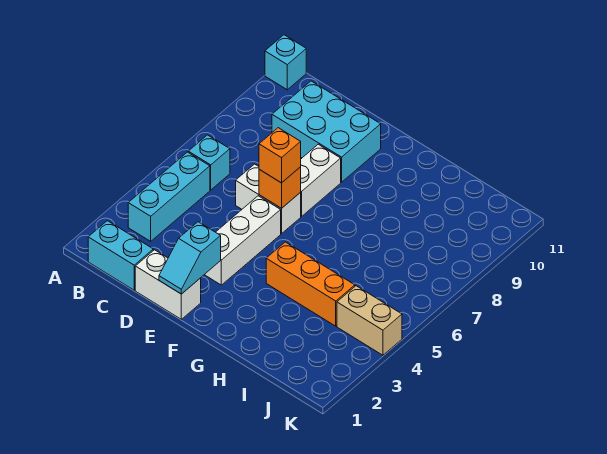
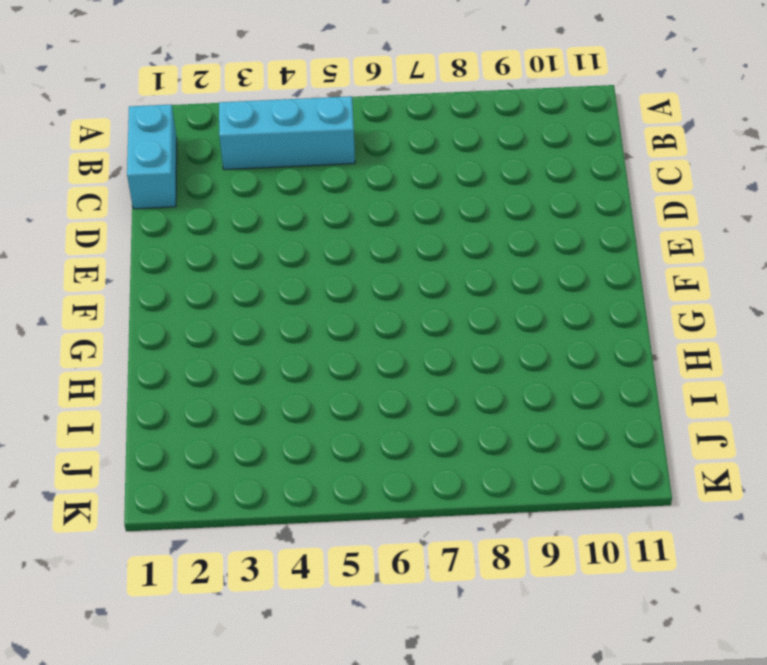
none -> cyan 1x1 brick [265,35,306,90]
none -> cyan 1x1 brick [188,135,230,190]
none -> cyan 2x3 brick [272,81,381,182]

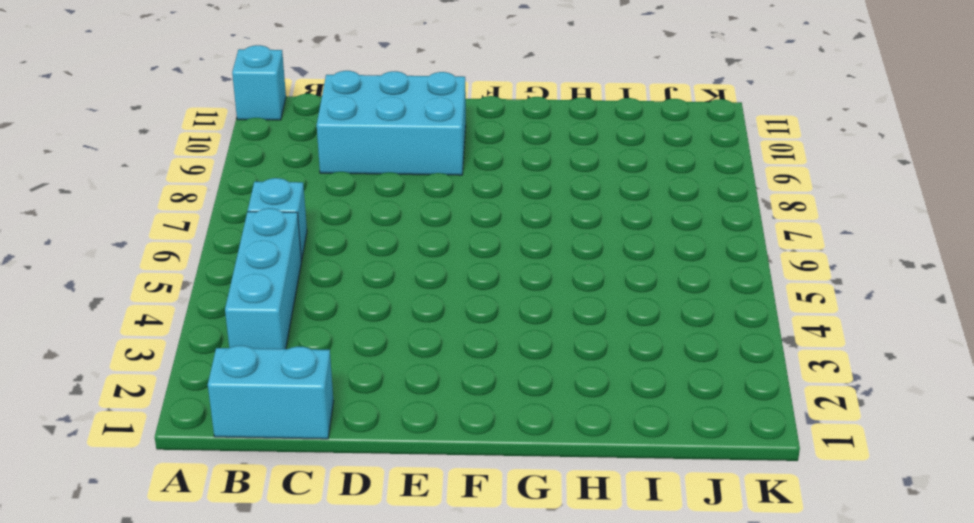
none -> white 1x2 brick [135,250,201,319]
none -> white 1x2 brick [236,164,301,234]
none -> white 1x3 brick [204,196,281,285]

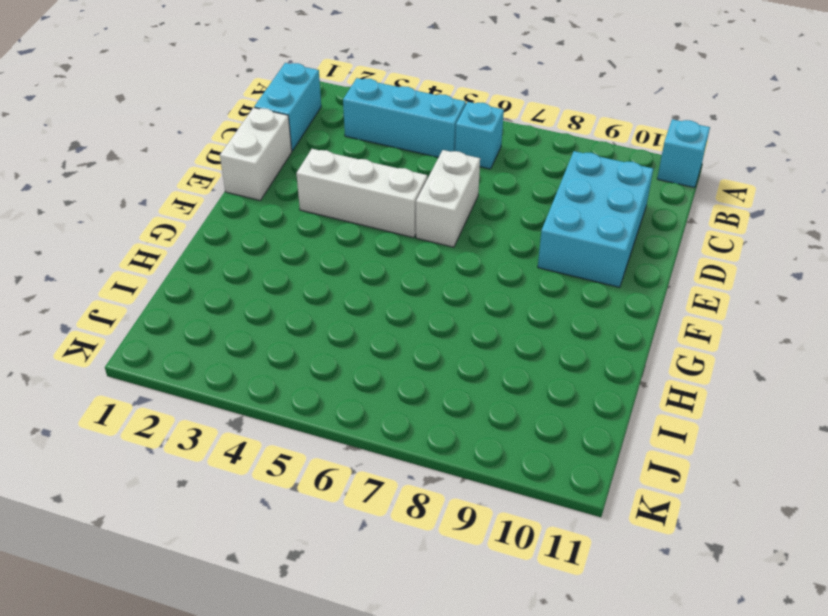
none -> white 1x2 brick [301,144,341,217]
none -> orange 1x3 brick [266,242,355,326]
none -> tan 1x2 brick [337,286,402,355]

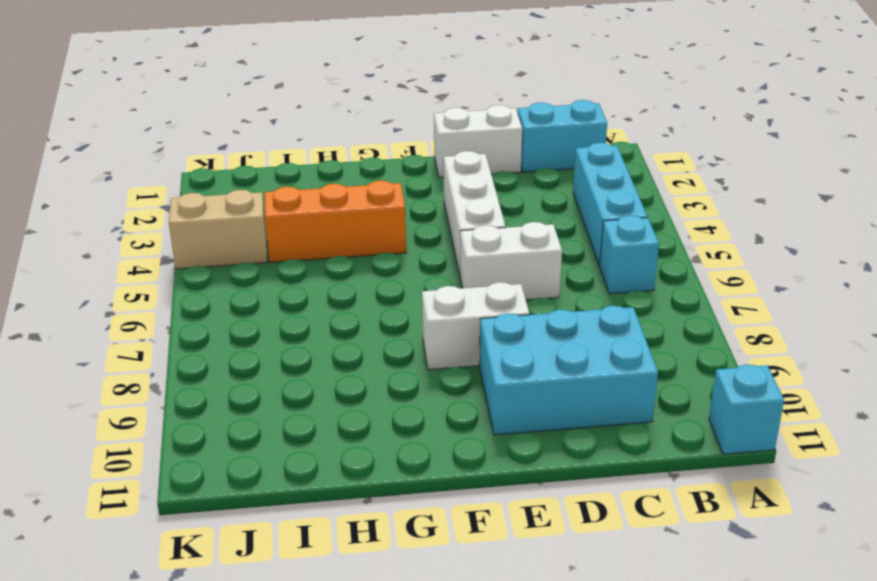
white 1x2 brick [422,282,529,370] -> white 1x2 brick turned to [301,144,341,217]
none -> cyan 1x2 slope [159,222,221,294]
none -> orange 1x1 brick [259,167,301,208]
none -> orange 1x1 brick [259,128,301,183]

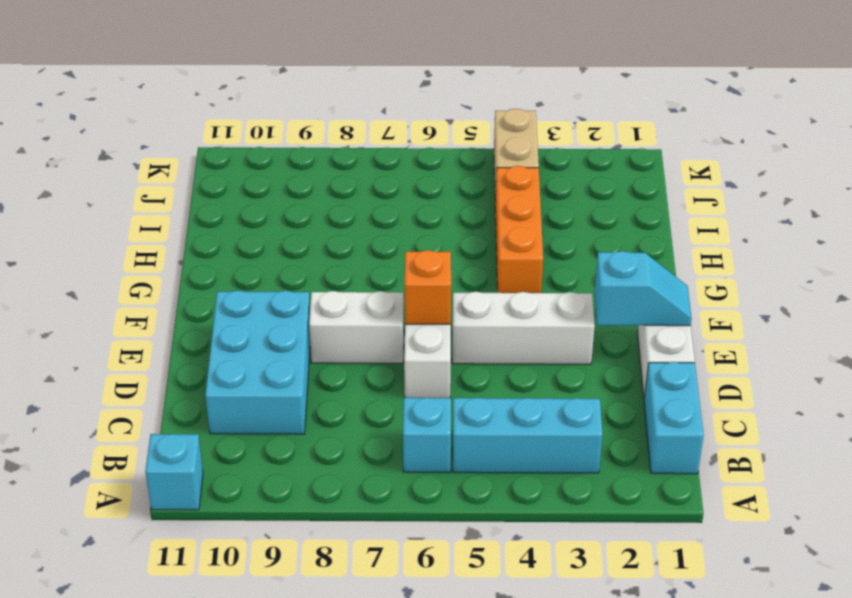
none -> orange 1x1 brick [259,128,301,183]

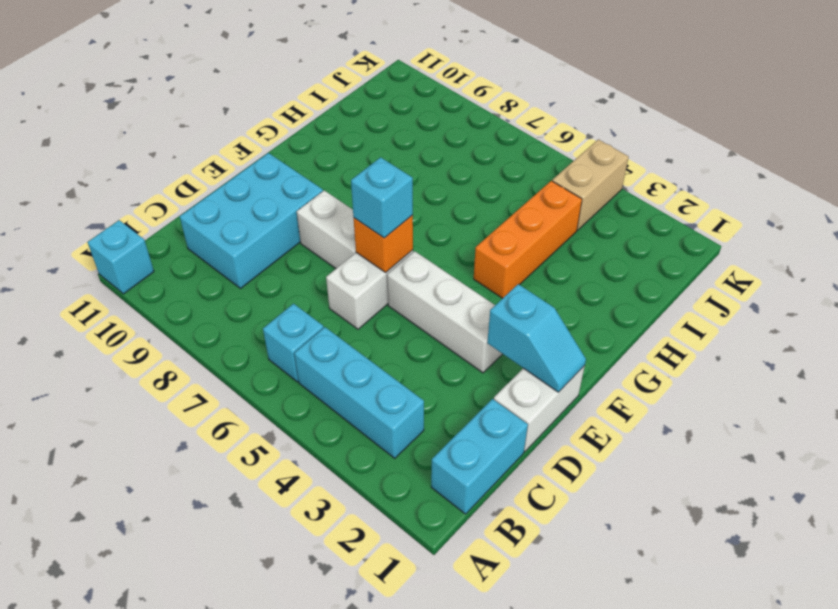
cyan 1x1 brick [351,157,413,238] -> orange 1x1 brick [259,128,301,183]

